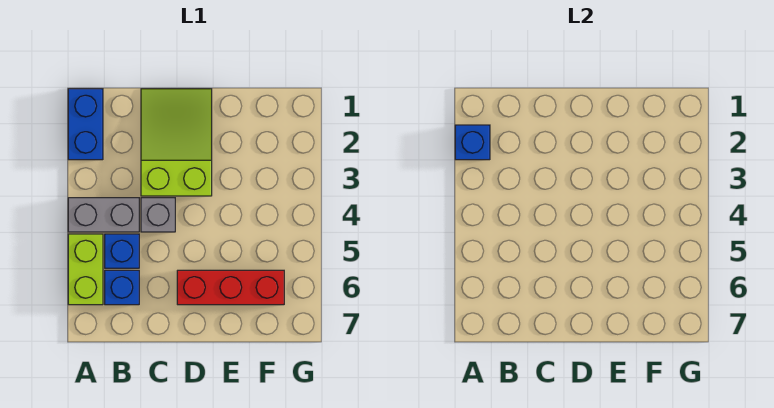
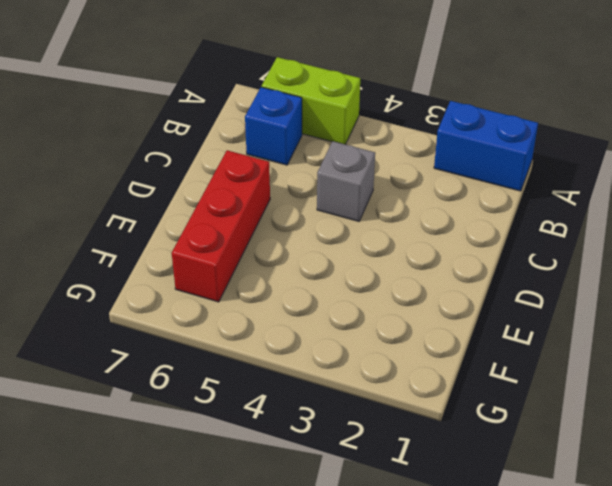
none -> grey 1x2 brick [68,198,139,232]
none -> blue 1x1 brick [105,234,139,268]

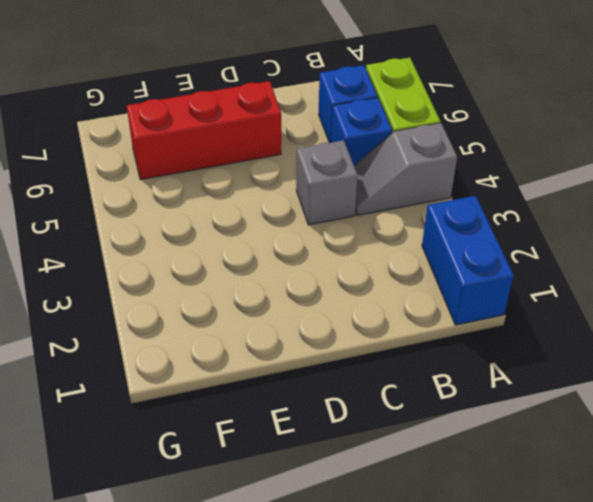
grey 1x2 slope [354,123,457,216] -> grey 1x2 brick [68,198,139,232]
none -> lime 2x3 slope [141,89,212,196]
none -> blue 1x1 brick [455,125,490,160]

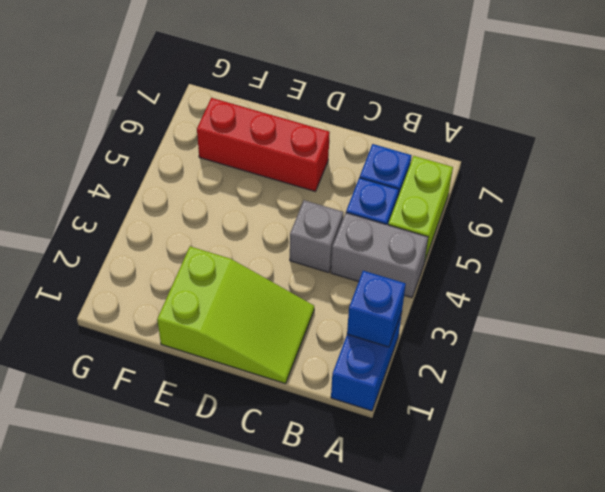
lime 2x3 slope [157,247,314,384] -> lime 2x3 slope turned to [141,89,212,196]

